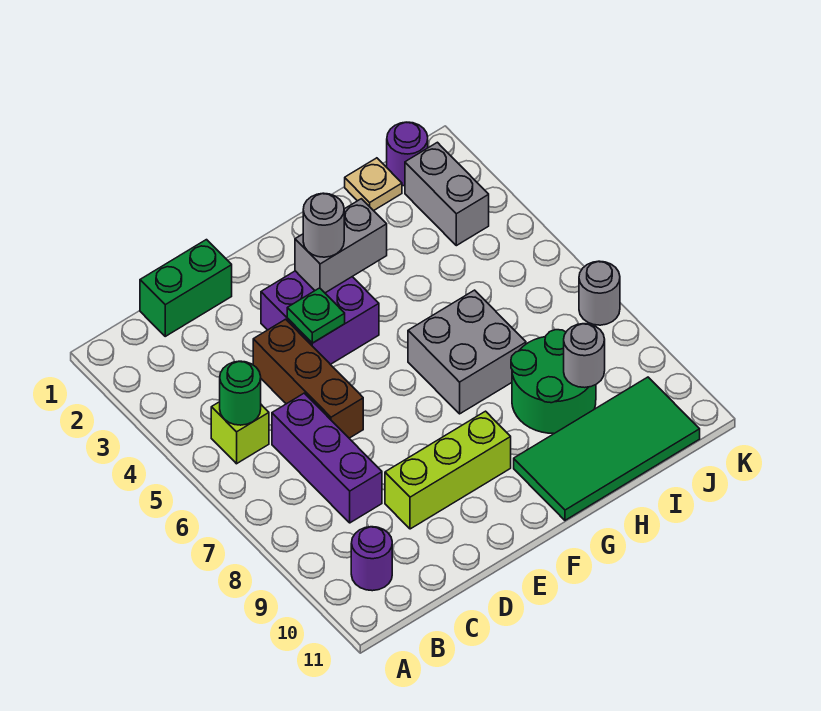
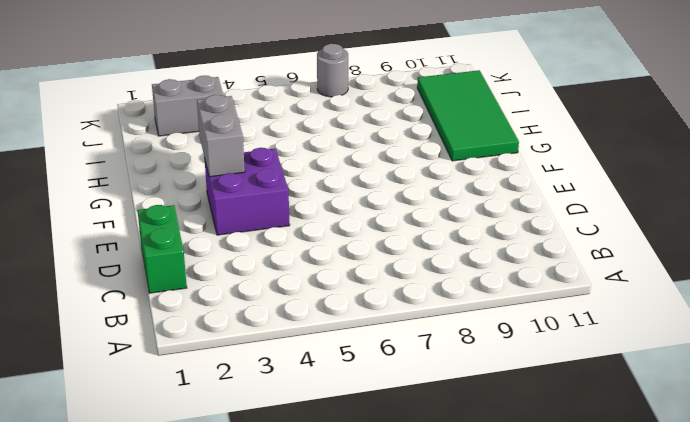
none -> lime 1x1 brick [211,402,269,464]
none -> purple 1x1 round brick [351,527,392,591]
none -> purple 1x3 brick [272,393,382,523]

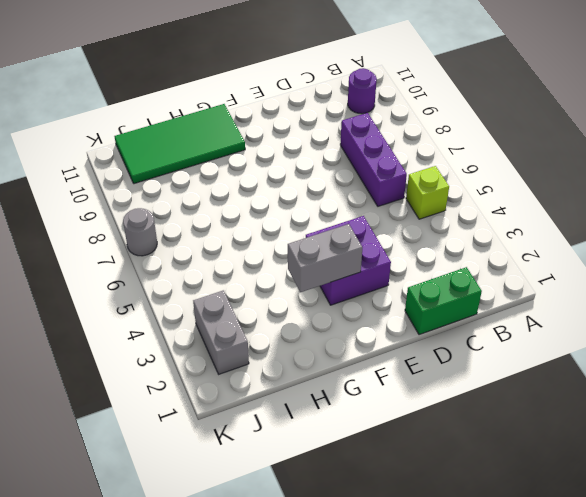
none -> brown 1x3 brick [253,319,363,438]
none -> lime 1x3 brick [385,411,511,529]
none -> grey 2x2 brick [408,290,526,414]

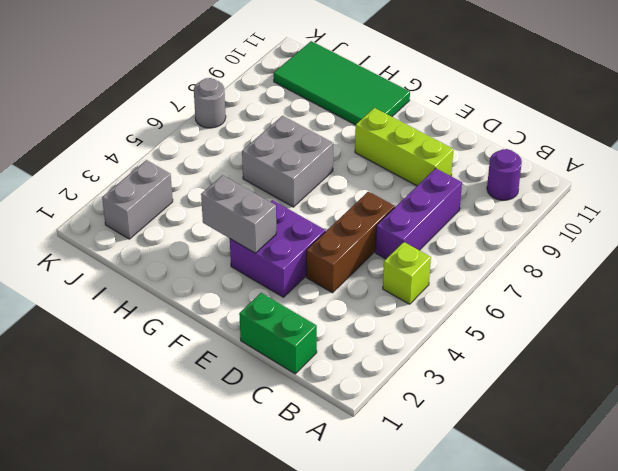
none -> green 2x2 round brick [511,330,596,433]
none -> tan 1x1 plate [345,158,402,211]
none -> purple 1x1 round brick [387,122,428,186]

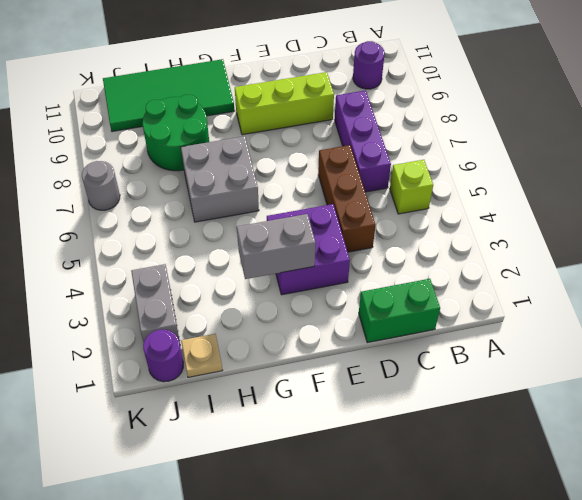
none -> green 1x1 round brick [220,361,261,425]
none -> green 1x1 plate [287,288,345,343]
none -> grey 1x1 round brick [564,324,605,388]

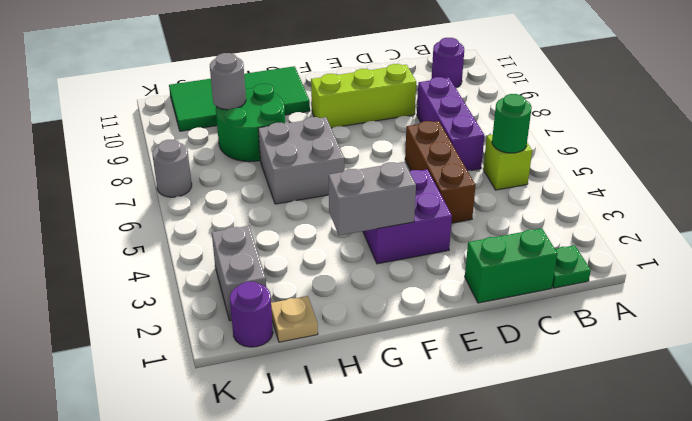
green 1x1 plate [552,245,591,288] -> green 1x1 plate moved to [287,288,345,343]
none -> grey 1x1 round brick [303,193,344,257]

